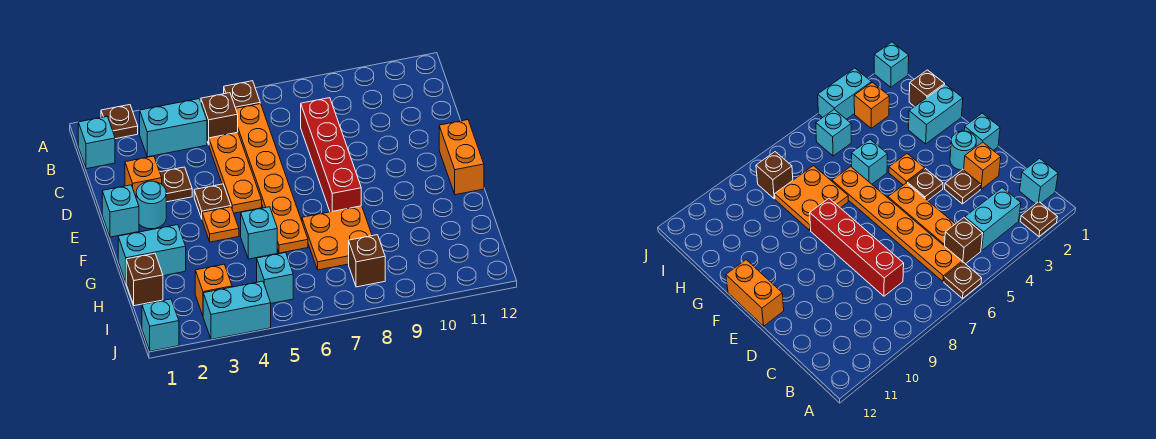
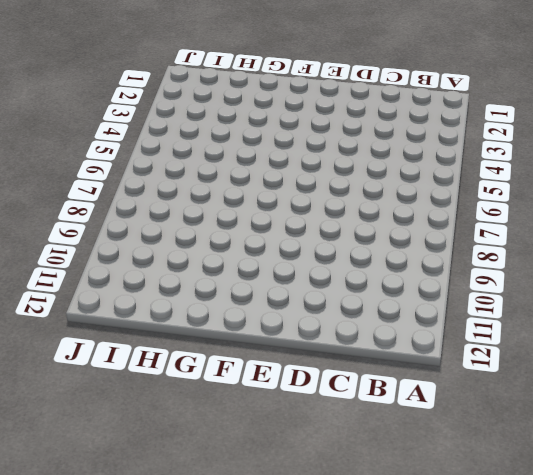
none -> brown 1x1 plate [101,105,138,139]
none -> brown 1x1 plate [224,81,260,108]
none -> cyan 1x1 brick [78,117,115,169]

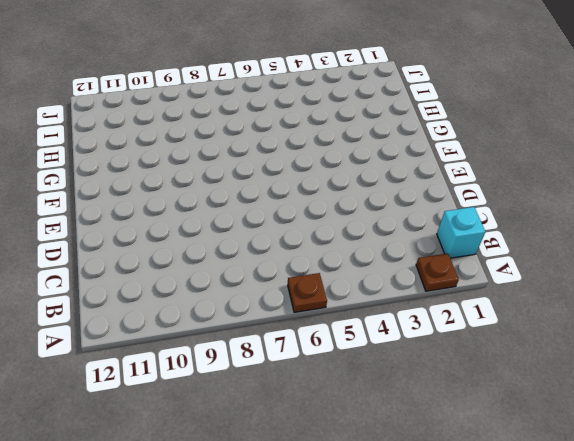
none -> cyan 1x2 brick [140,99,207,157]
none -> brown 1x1 brick [201,93,238,145]
none -> orange 1x6 plate [236,104,308,253]

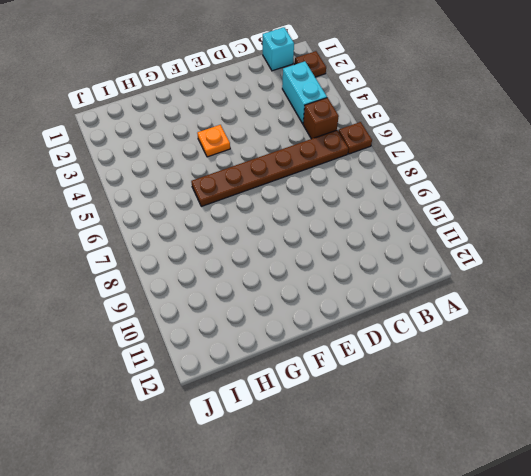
brown 1x6 plate [191,130,348,206] -> orange 1x6 plate [236,104,308,253]
none -> orange 1x3 plate [209,132,262,213]
none -> red 1x4 brick [301,98,361,212]
none -> orange 1x1 brick [125,156,162,196]

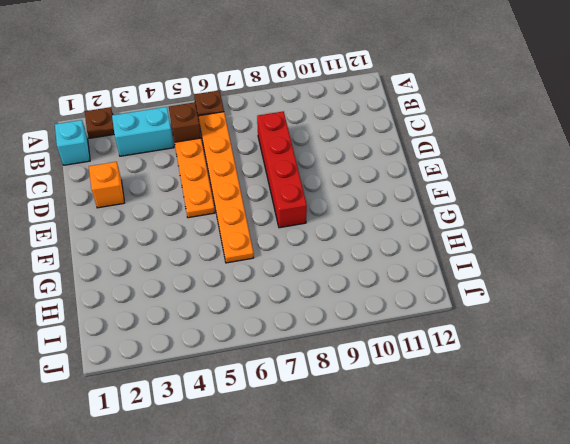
none -> brown 1x1 plate [160,167,192,202]
none -> cyan 1x1 brick [102,185,139,237]
none -> cyan 1x1 round brick [136,181,166,229]

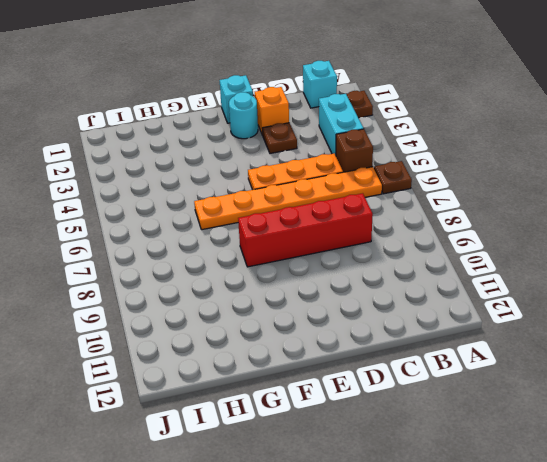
none -> brown 1x1 plate [194,184,231,218]
none -> orange 1x2 brick [439,120,484,195]
none -> orange 1x1 plate [202,207,239,242]

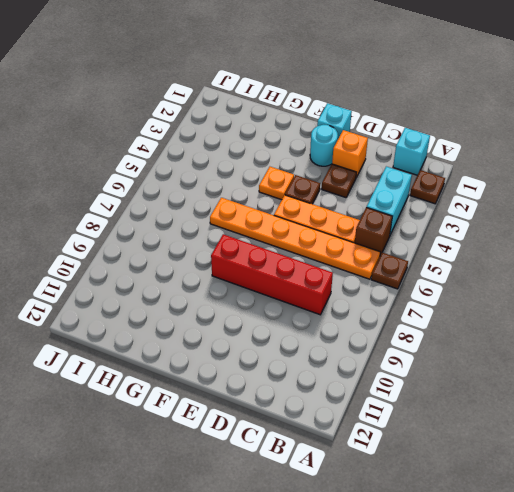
none -> orange 1x2 brick [439,120,484,195]
none -> cyan 1x2 brick [118,225,186,282]
none -> cyan 1x1 brick [241,207,277,259]

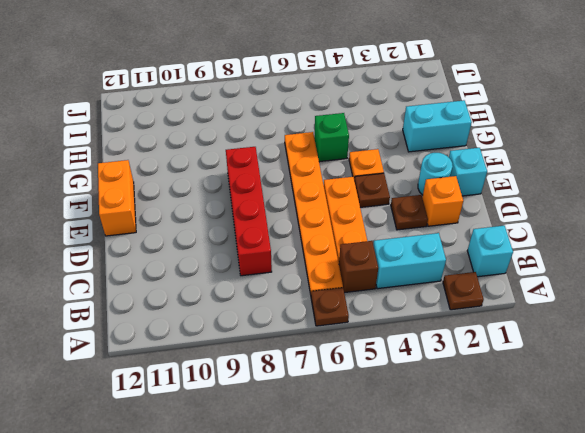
green 1x1 brick [314,113,349,162] -> cyan 1x1 brick [241,207,277,259]
none -> orange 2x2 plate [302,206,372,270]
none -> brown 1x1 brick [126,253,163,306]
none -> orange 1x1 brick [195,264,232,315]

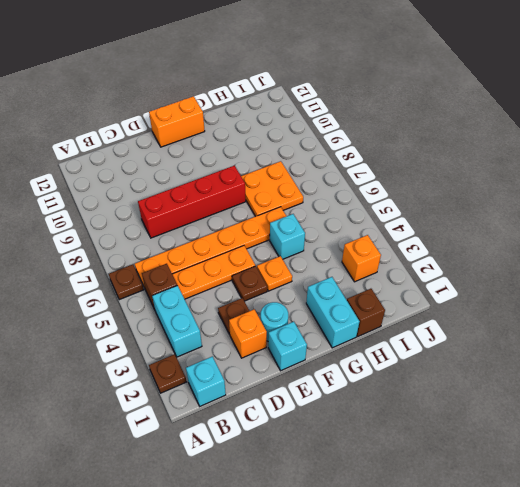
none -> cyan 1x1 brick [257,253,293,303]
none -> brown 1x1 brick [349,235,385,287]
none -> cyan 1x1 brick [142,299,179,351]

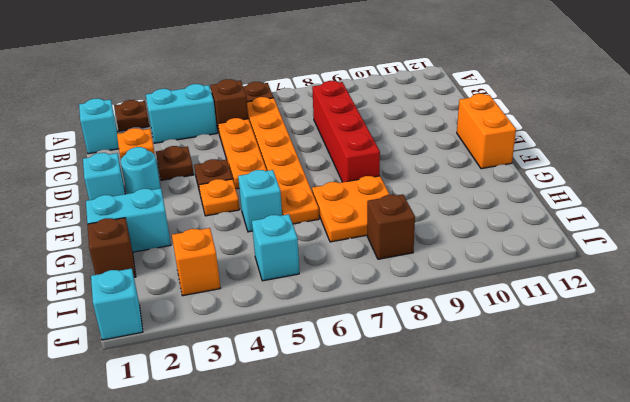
none -> cyan 1x2 brick [203,281,271,339]

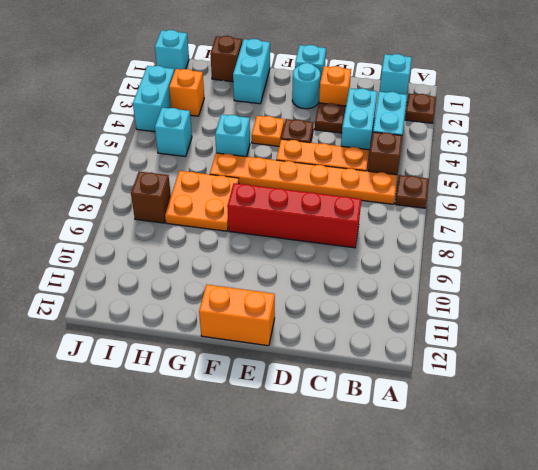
cyan 1x2 brick [341,88,377,152] -> none

